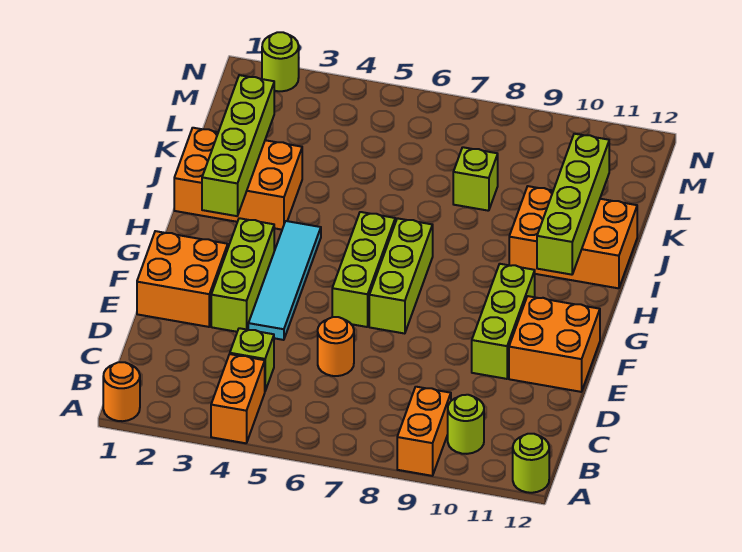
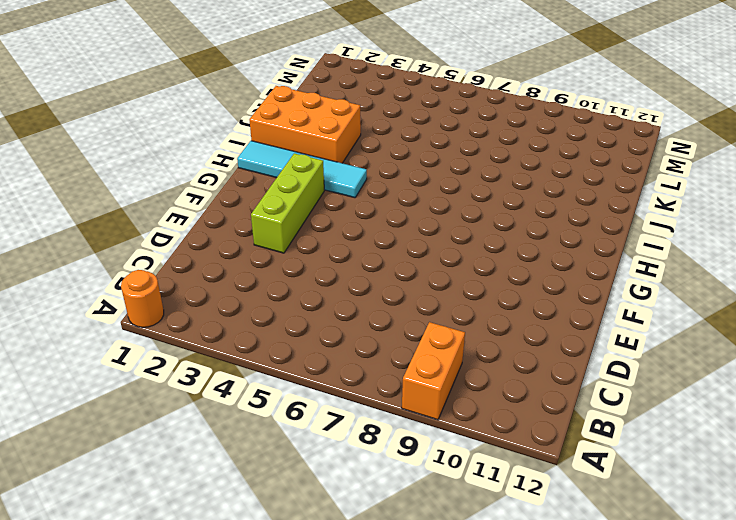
cyan 1x4 tile [237,141,367,198] -> cyan 1x4 tile turned to [248,221,321,340]
none -> orange 1x2 brick [211,354,265,443]
none -> lime 1x1 round brick [513,434,549,493]
none -> lime 1x1 round brick [448,395,484,454]

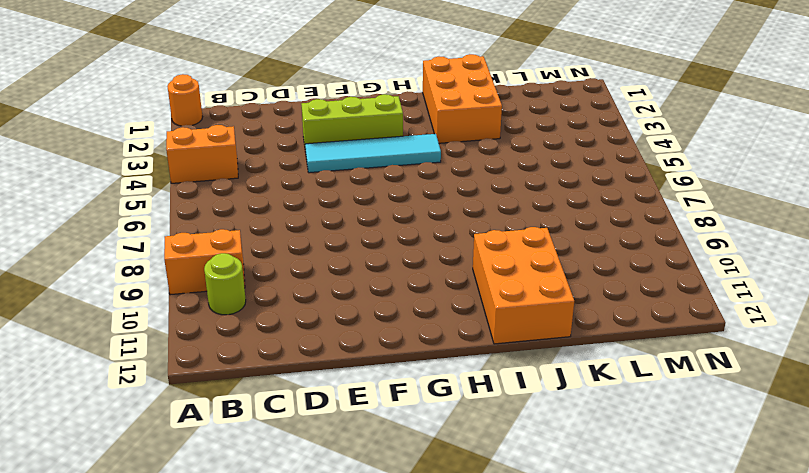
none -> lime 1x1 round brick [513,434,549,493]
none -> lime 1x1 brick [230,328,274,391]
none -> orange 1x1 round brick [318,317,354,376]

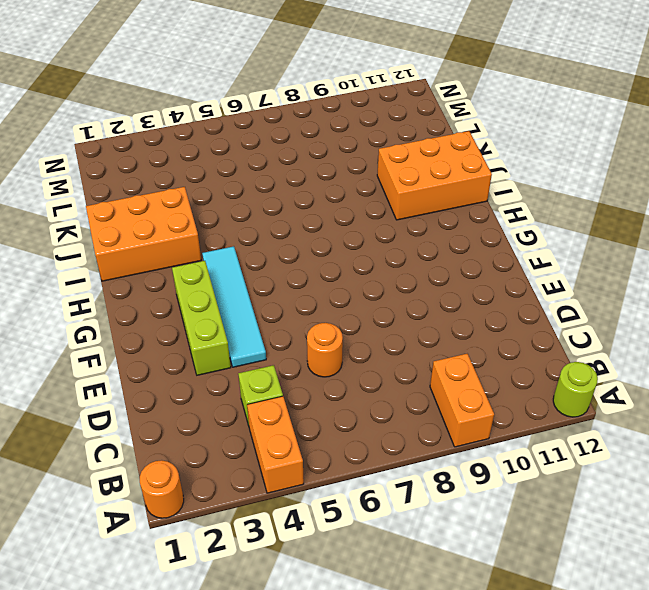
none -> lime 1x1 round brick [448,395,484,454]
none -> orange 2x2 brick [137,231,228,327]
none -> lime 1x3 brick [472,264,535,379]

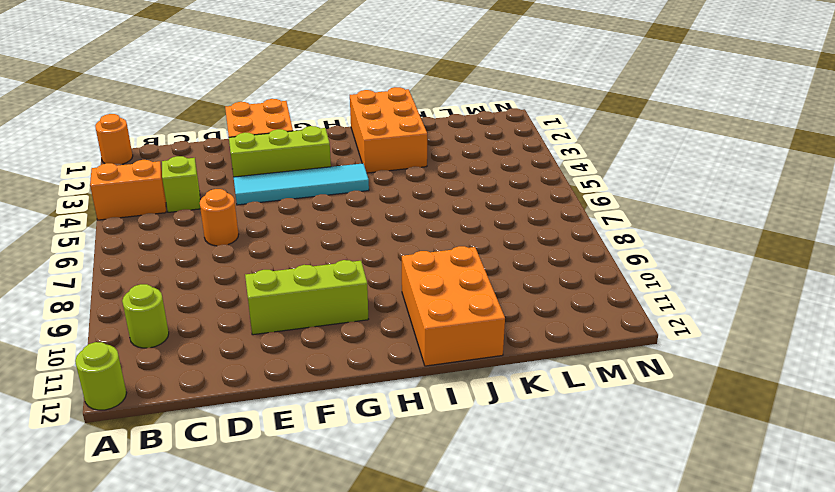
none -> orange 1x2 brick [397,387,451,476]
none -> orange 2x2 brick [509,296,600,392]
none -> lime 1x3 brick [332,212,395,327]

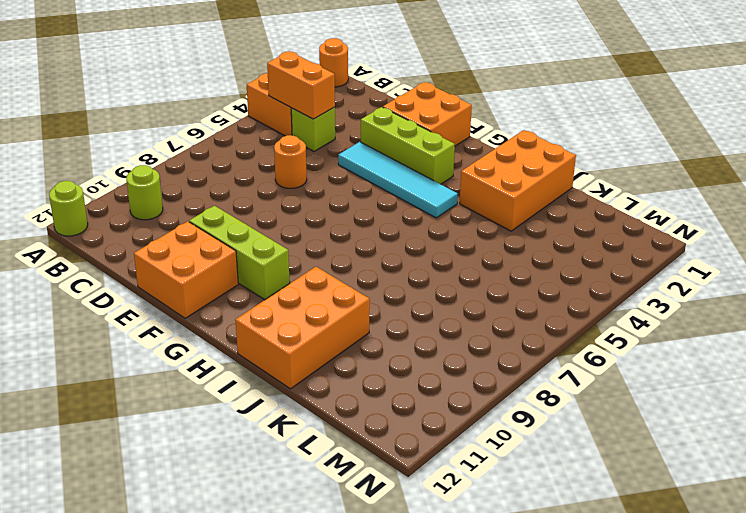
orange 1x2 brick [267,51,335,119] -> orange 1x2 brick moved to [397,387,451,476]
none -> lime 1x3 brick [332,212,395,327]
none -> lime 1x3 brick [369,218,433,334]
none -> lime 1x1 brick [453,147,498,211]

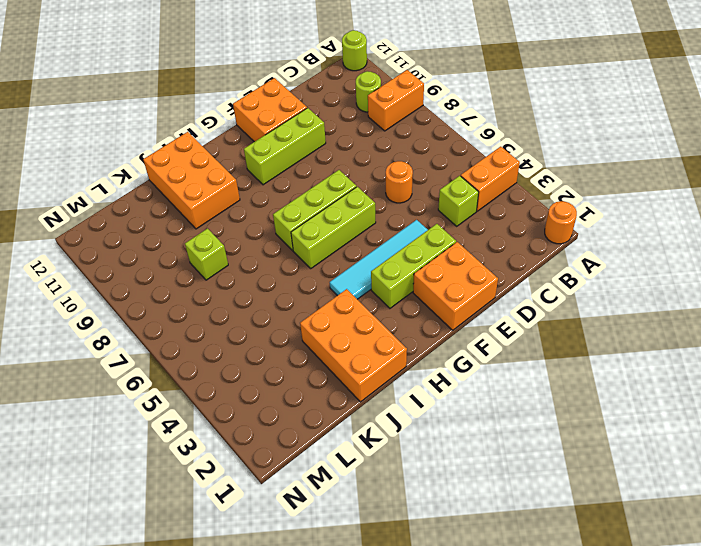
none -> lime 1x1 round brick [262,32,299,91]
none -> lime 1x4 brick [202,75,274,216]
none -> lime 1x4 brick [537,134,609,275]

